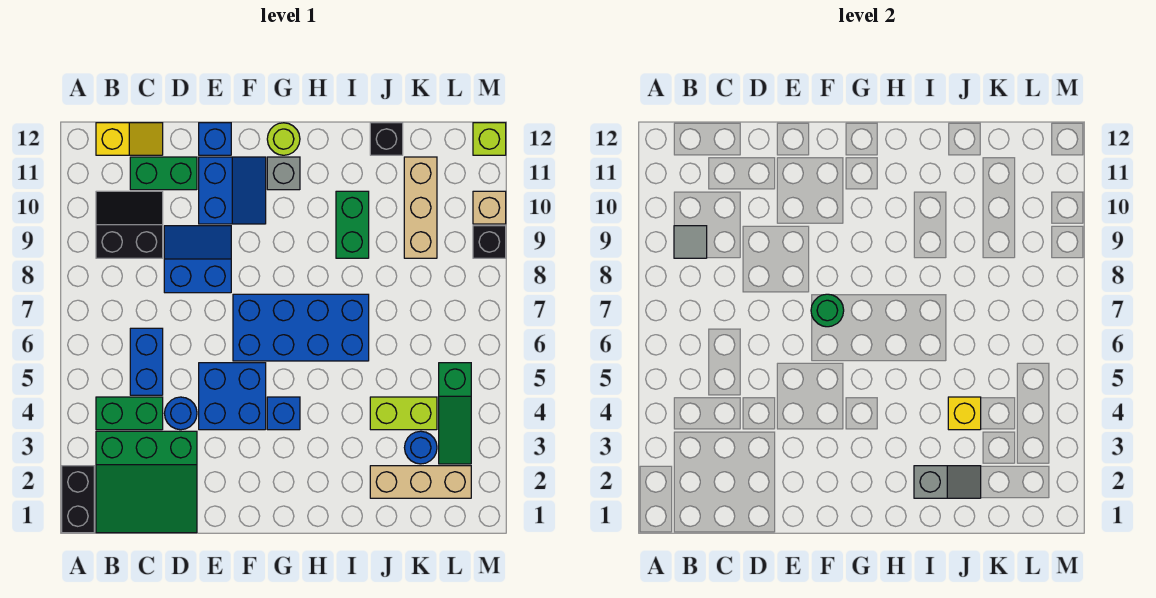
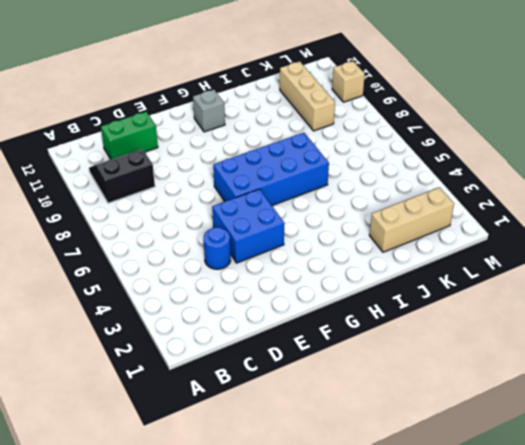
none -> black 1x2 brick [62,466,94,533]
none -> green 3x3 slope [96,431,197,533]
none -> green 1x2 brick [96,397,163,430]
none -> yellow 1x2 slope [96,123,163,155]

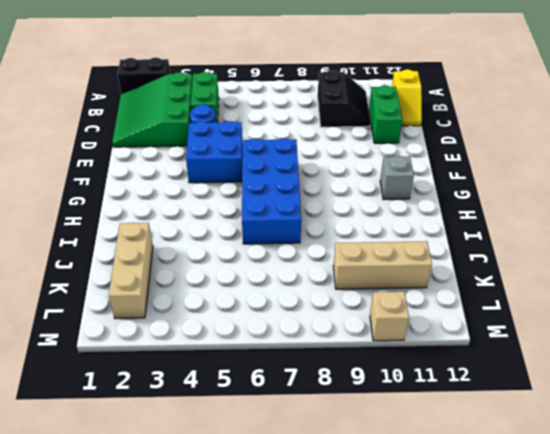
none -> blue 1x2 brick [130,328,163,395]
none -> blue 2x2 slope [164,226,231,293]
none -> blue 2x2 slope [199,157,266,224]
none -> blue 1x1 brick [199,123,231,155]

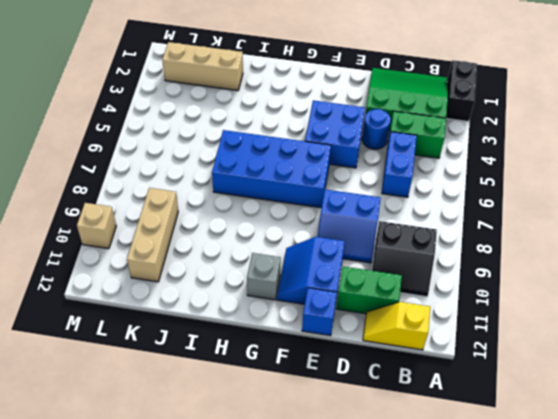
none -> blue 1x1 brick [267,397,300,430]
none -> lime 1x1 round brick [267,123,300,155]
none -> green 1x2 brick [336,191,369,258]
none -> lime 1x2 brick [370,397,437,430]

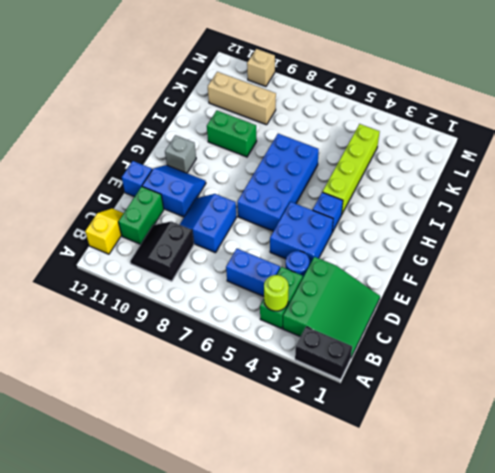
lime 1x1 round brick [264,275,289,311] -> lime 1x1 round brick moved to [267,123,300,155]
lime 1x4 brick [323,124,380,215] -> lime 1x2 brick [370,397,437,430]
none -> tan 1x3 brick [370,466,471,498]
none -> black 1x1 brick [370,123,403,155]
none -> blue 1x1 round brick [404,431,437,464]
none -> green 1x3 slope [439,363,471,464]

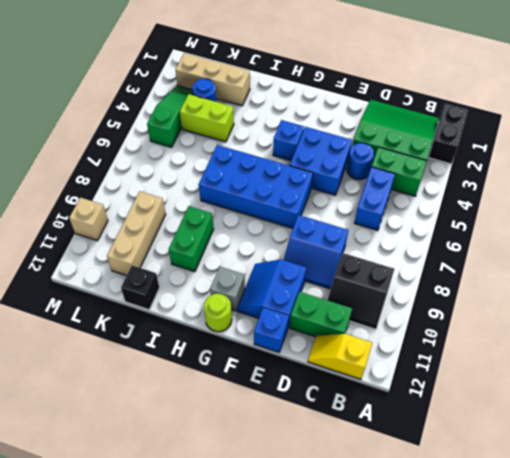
none -> black 1x1 brick [473,226,506,258]
none -> lime 1x1 brick [473,123,506,155]
none -> grey 1x1 tile [674,226,707,258]
none -> green 1x1 round brick [811,294,844,327]

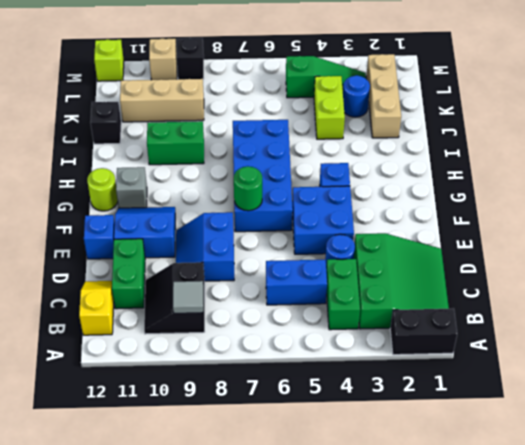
none -> grey 1x2 slope [914,466,981,498]
none -> yellow 1x1 brick [948,397,981,430]

